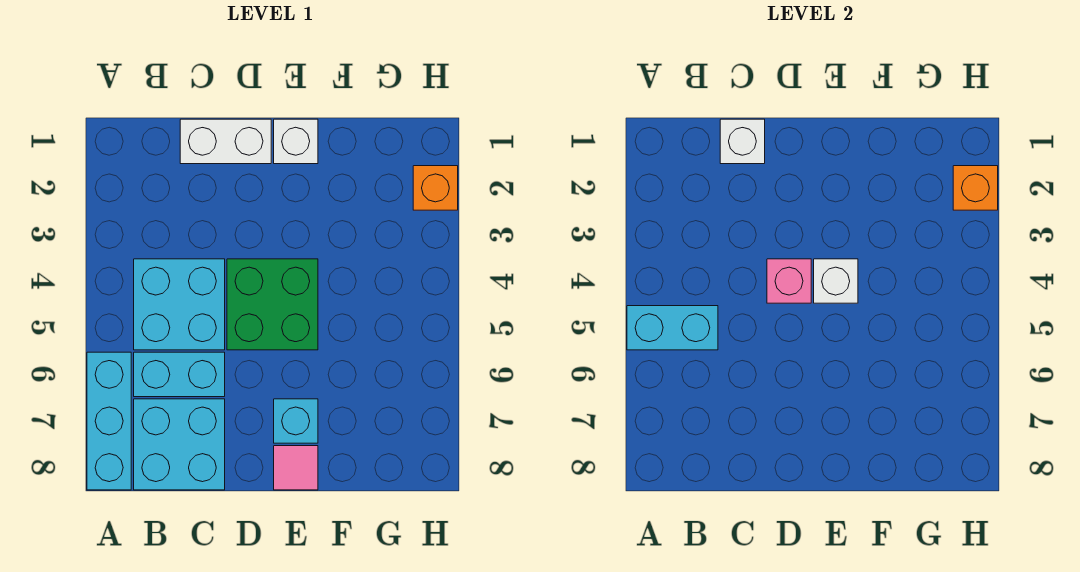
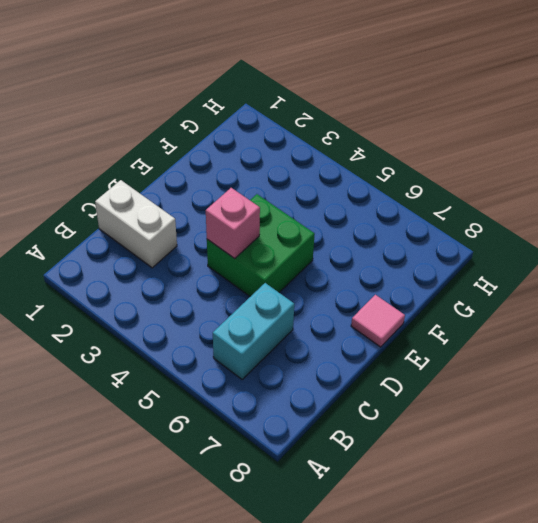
white 1x2 brick [95,180,177,268] -> white 1x2 brick turned to [180,119,271,164]
none -> cyan 1x3 brick [87,352,131,490]
none -> cyan 2x2 brick [134,259,225,350]
none -> cyan 2x2 brick [134,399,225,490]

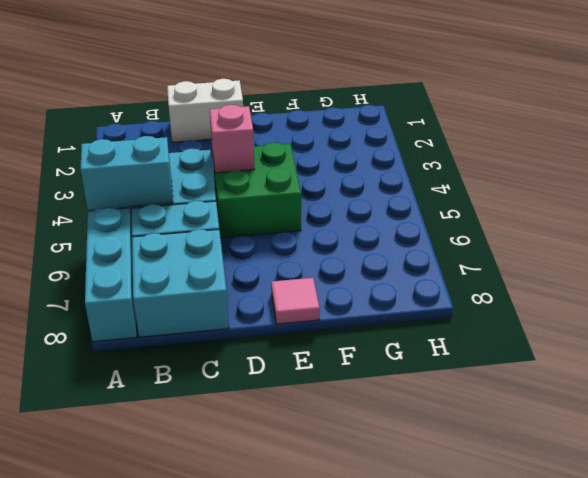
none -> white 1x1 brick [274,119,318,164]
none -> cyan 1x1 brick [274,399,318,443]
none -> orange 1x1 brick [413,166,458,210]

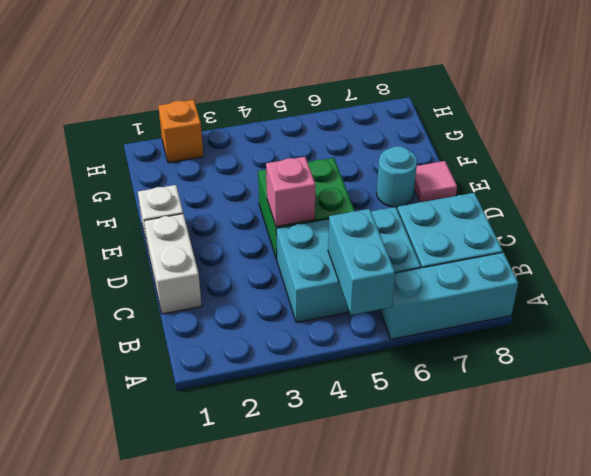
cyan 1x1 round brick [377,146,417,207] -> cyan 1x1 brick [274,399,318,443]
none -> white 1x1 brick [720,119,765,164]
none -> white 1x1 brick [814,259,858,303]
none -> orange 1x1 brick [953,166,998,210]

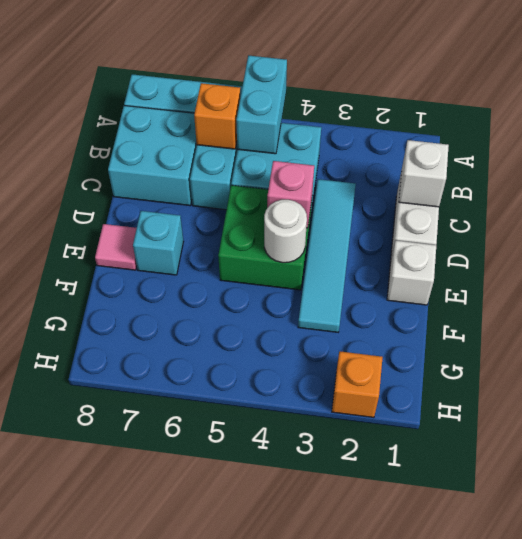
orange 1x1 brick [194,83,240,149] -> orange 1x1 brick moved to [953,166,998,210]
cyan 1x4 tile [298,179,356,332] -> none
white 1x1 round brick [264,200,307,263] -> white 1x1 brick [814,259,858,303]

